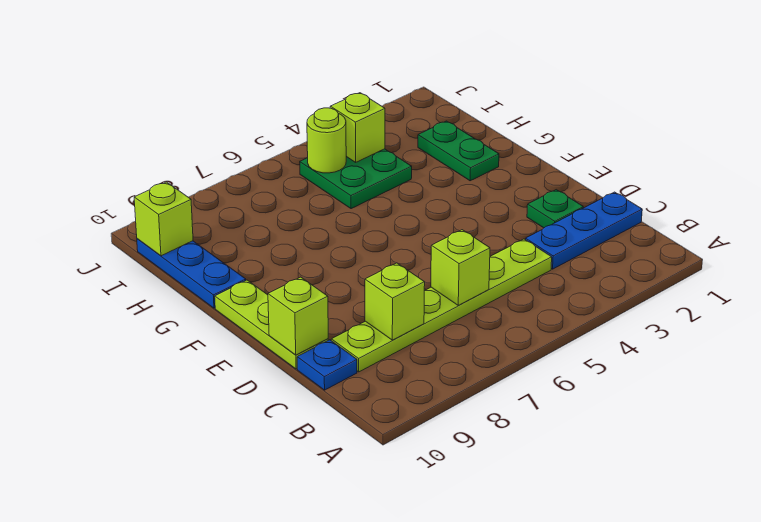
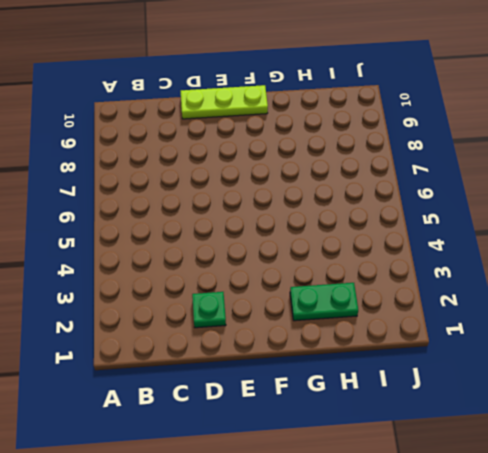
none -> blue 1x3 plate [525,192,642,269]
none -> lime 1x6 plate [331,239,552,372]
none -> blue 1x1 plate [297,340,357,390]

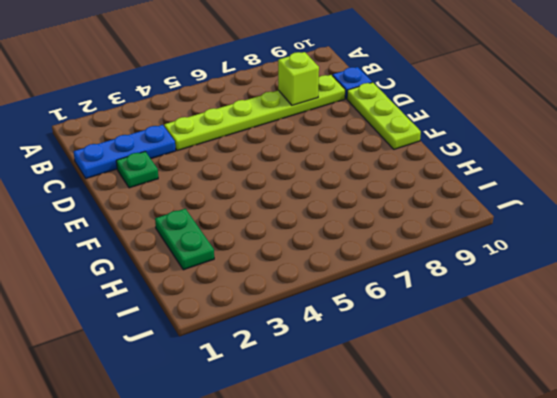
none -> blue 1x3 plate [137,239,246,308]
none -> green 2x2 plate [300,149,412,209]
none -> lime 1x1 brick [431,230,490,306]

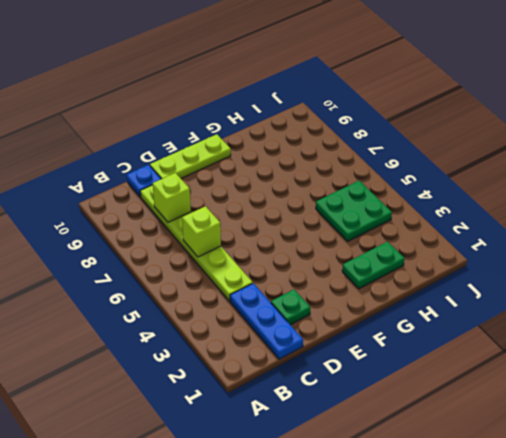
none -> blue 1x3 plate [137,239,246,308]
none -> lime 1x1 brick [268,277,328,355]
none -> lime 1x1 brick [330,93,385,162]

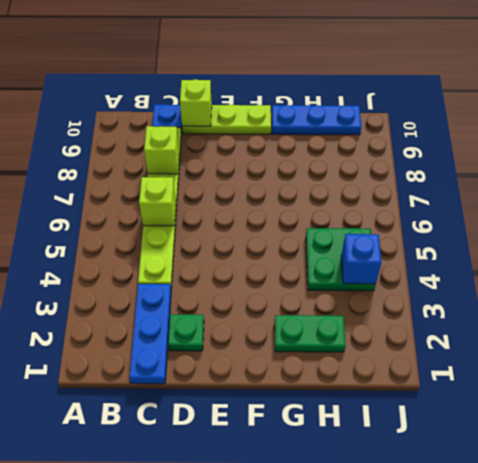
blue 1x1 brick [341,234,381,284] -> lime 1x1 brick [330,93,385,162]
none -> lime 1x1 round brick [307,108,346,173]
none -> lime 1x1 brick [134,182,193,256]

